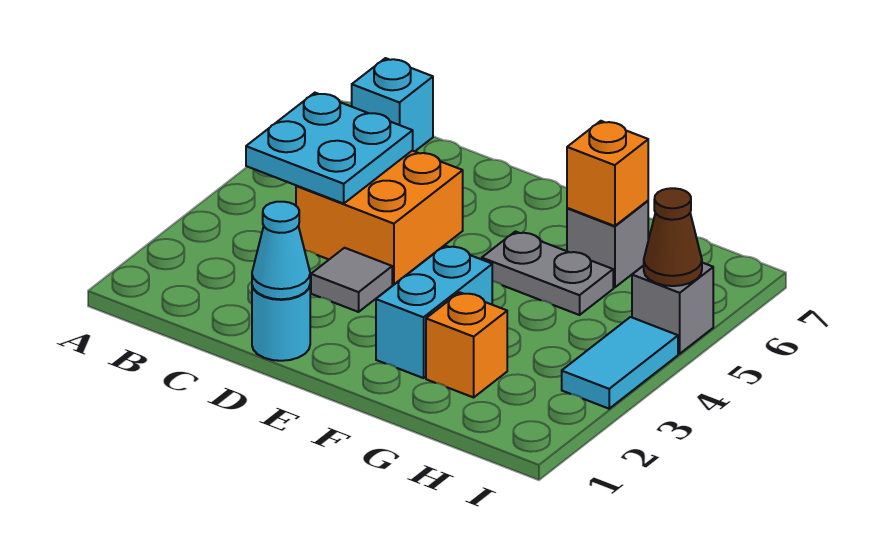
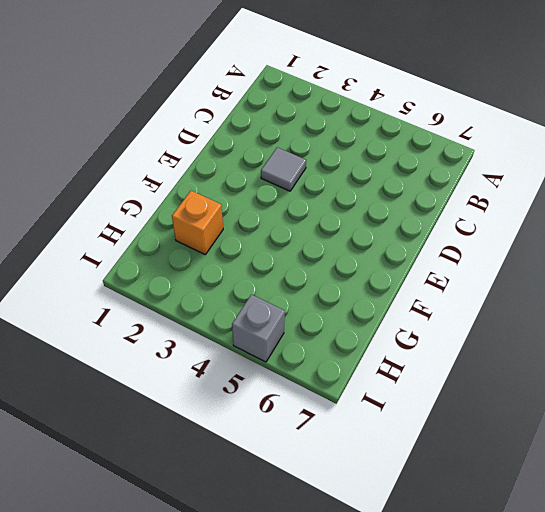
none -> cyan 1x1 brick [352,58,433,151]
none -> orange 2x2 brick [296,151,463,284]
none -> cyan 1x1 round brick [252,286,310,361]

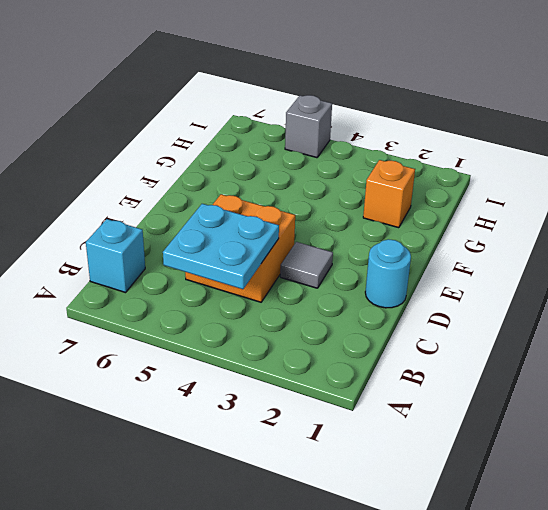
none -> cyan 1x2 brick [376,245,492,378]
none -> grey 1x2 plate [482,232,613,315]
none -> grey 1x1 brick [567,201,648,288]

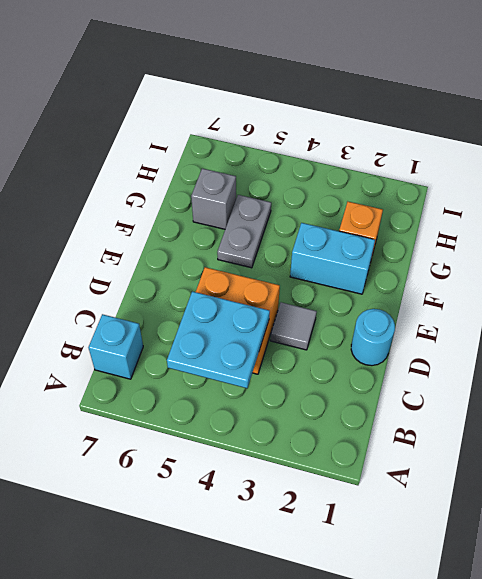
none -> cyan 1x2 tile [562,317,678,409]
none -> grey 1x1 brick [632,263,713,354]
none -> cyan 1x1 cone [252,202,310,299]

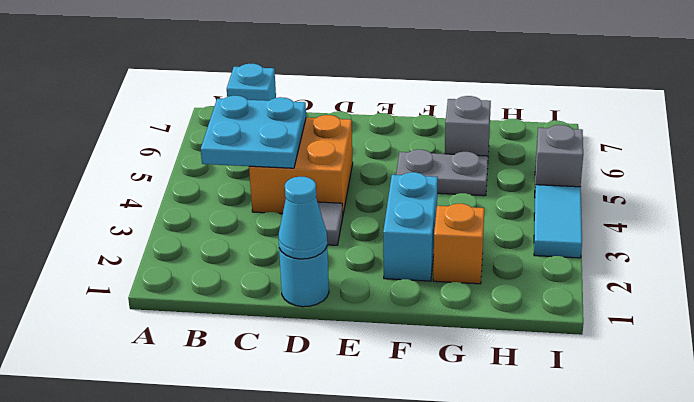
none -> orange 1x1 brick [567,121,648,226]
none -> brown 1x1 cone [643,188,702,286]

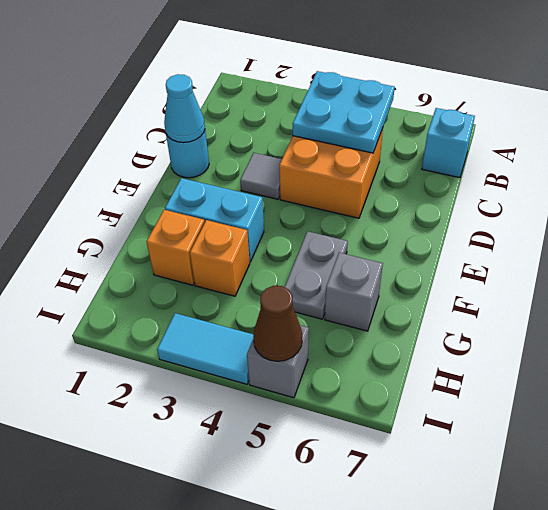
orange 1x1 brick [190,220,250,296] -> orange 1x1 brick moved to [567,121,648,226]

